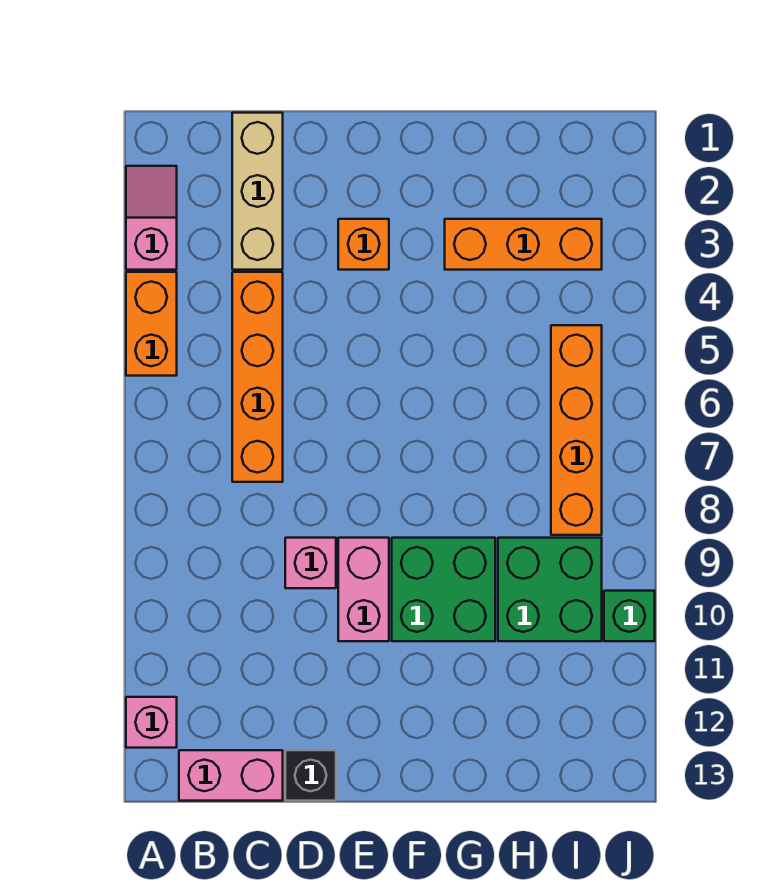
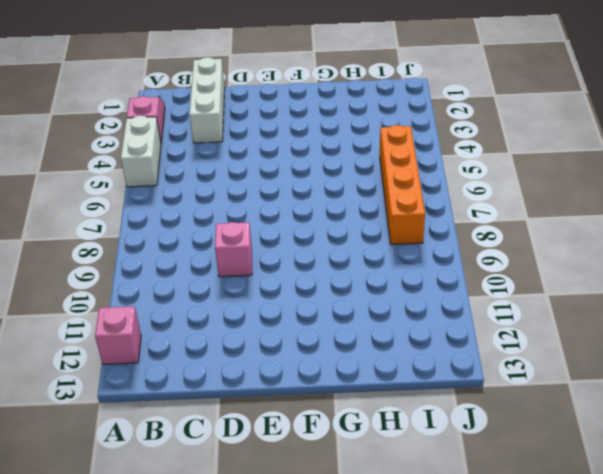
white 1x2 brick [121,116,161,187] -> orange 1x2 brick [126,272,177,376]
white 1x3 brick [189,57,225,143] -> tan 1x3 brick [232,113,283,270]
none -> pink 1x2 brick [179,750,283,801]
none -> orange 1x4 brick [232,272,283,482]
none -> black 1x1 brick [285,750,336,801]

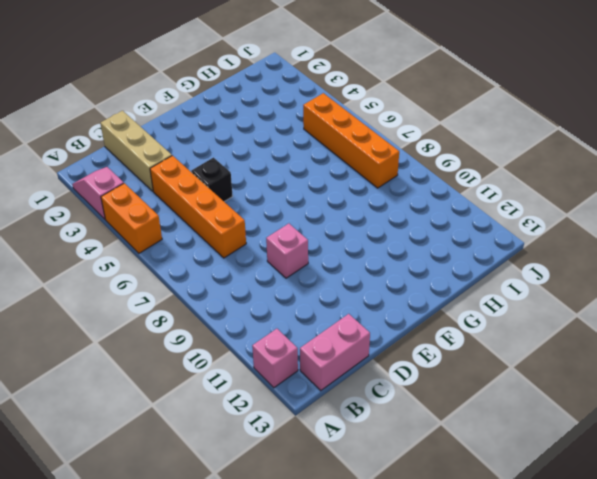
black 1x1 brick [191,158,233,202] -> black 1x1 brick moved to [285,750,336,801]
none -> orange 1x1 brick [338,219,389,270]
none -> pink 1x2 brick [338,538,389,641]
none -> green 2x2 brick [392,538,495,641]

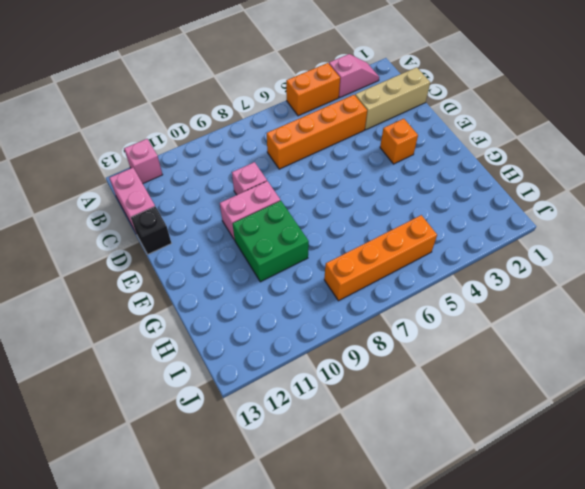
none -> orange 1x3 brick [445,219,602,270]
none -> green 2x2 brick [498,538,602,641]
none -> green 1x1 brick [604,591,655,641]

